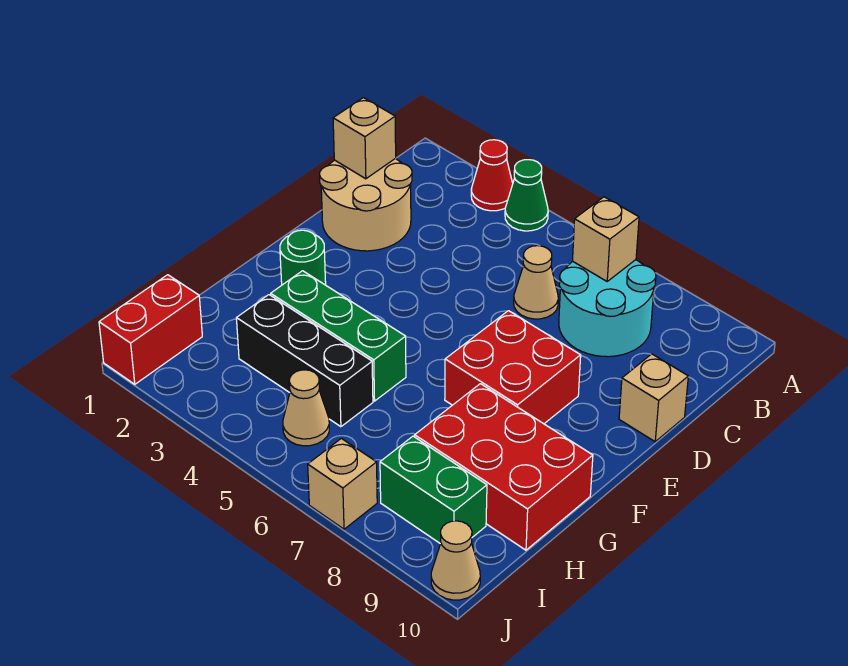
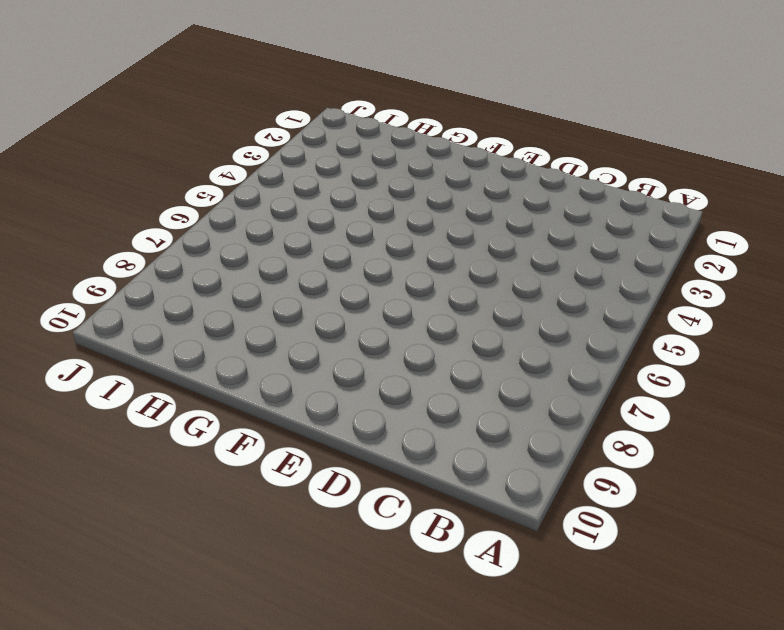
none -> red 1x1 cone [471,140,513,211]
none -> green 1x1 cone [505,160,548,231]
none -> cyan 2x2 round brick [559,260,656,357]

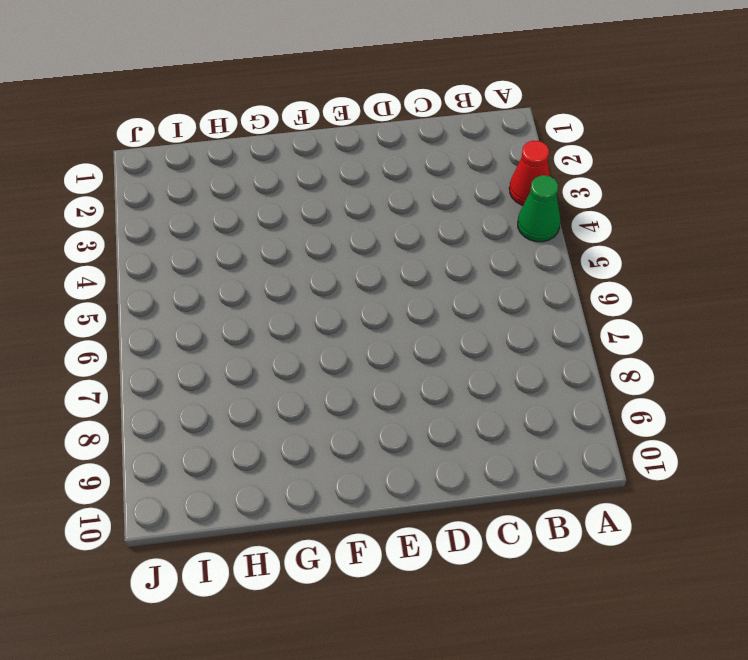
none -> cyan 2x2 round brick [559,260,656,357]
none -> tan 2x2 round brick [320,158,412,251]
none -> tan 1x1 cone [514,246,558,319]

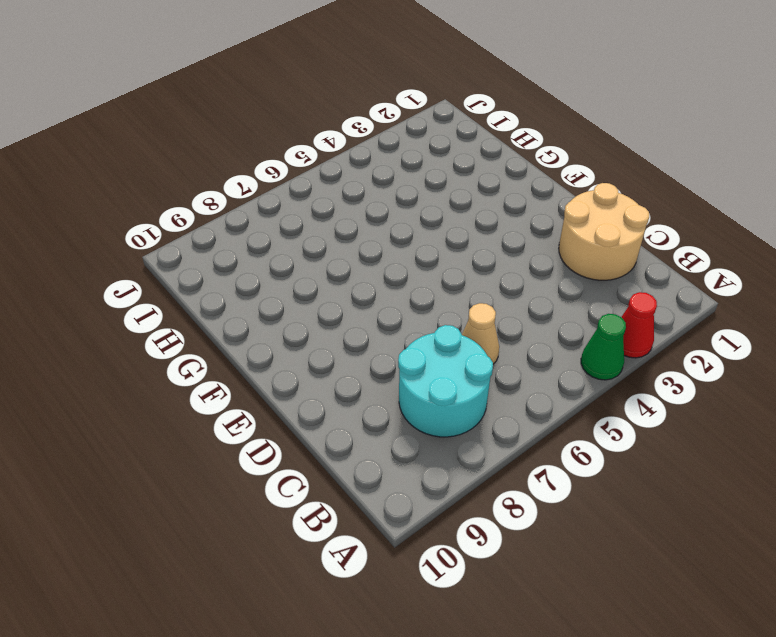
none -> tan 1x1 brick [619,354,688,442]
none -> red 2x2 brick [445,311,581,424]
none -> green 1x1 round brick [280,230,326,285]

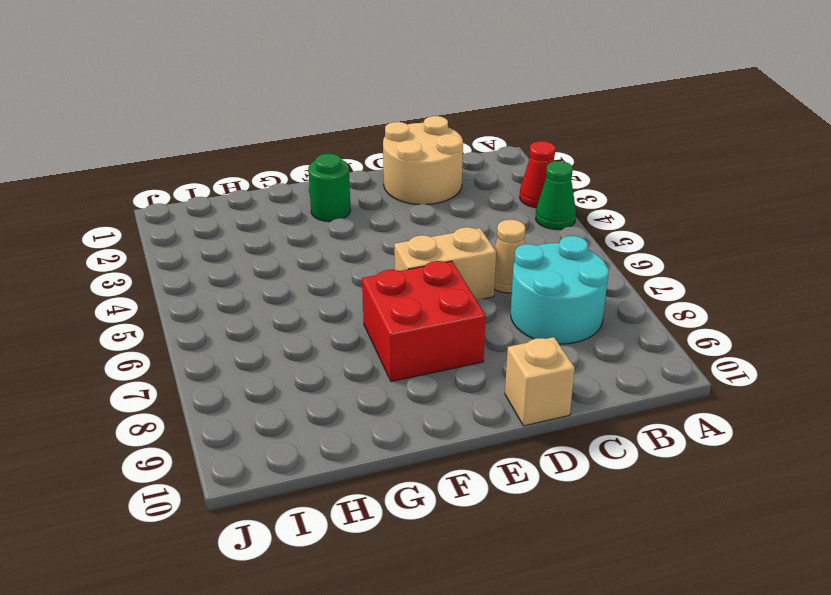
tan 1x2 brick [394,227,496,300] -> none
none -> green 1x3 brick [271,271,406,401]
none -> red 2x3 brick [415,384,593,550]
none -> black 1x3 brick [236,295,373,427]

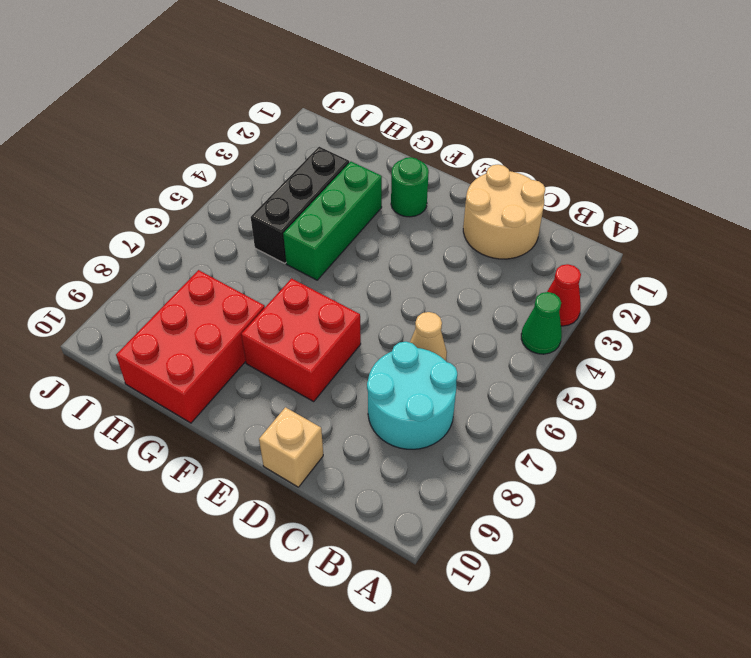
none -> red 1x2 brick [99,275,202,384]
none -> tan 1x1 cone [283,370,329,446]
none -> green 1x2 brick [380,436,487,544]

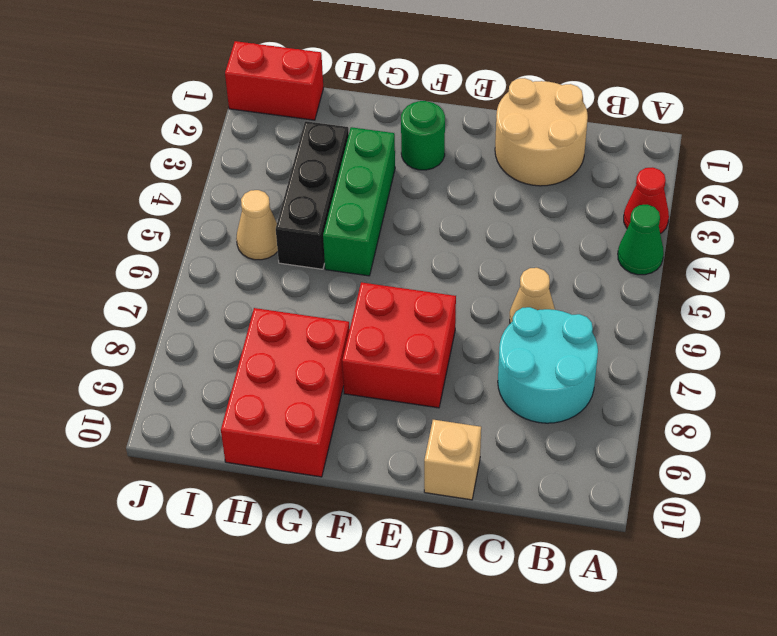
none -> green 1x2 brick [380,436,487,544]
none -> tan 1x1 brick [308,438,377,529]
none -> tan 1x1 cone [431,521,480,600]

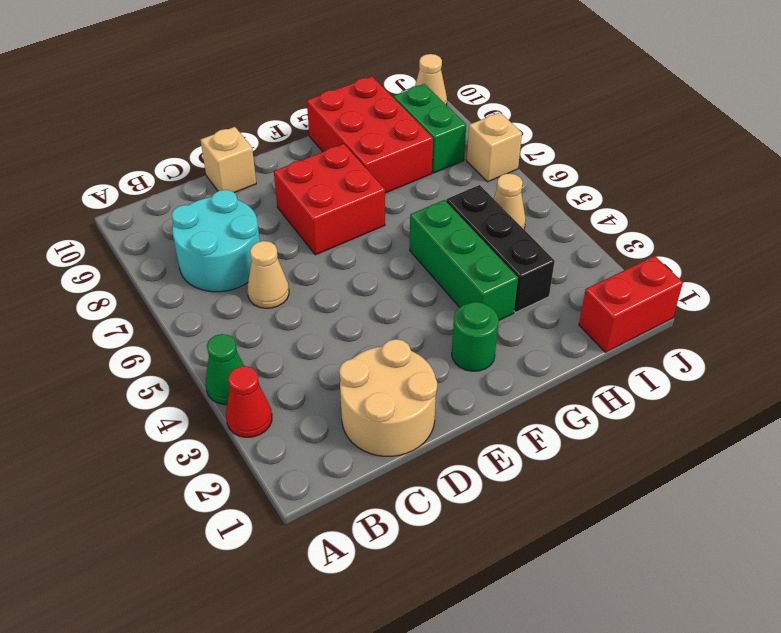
none -> tan 1x1 brick [573,197,639,281]
none -> tan 1x1 brick [333,98,396,179]

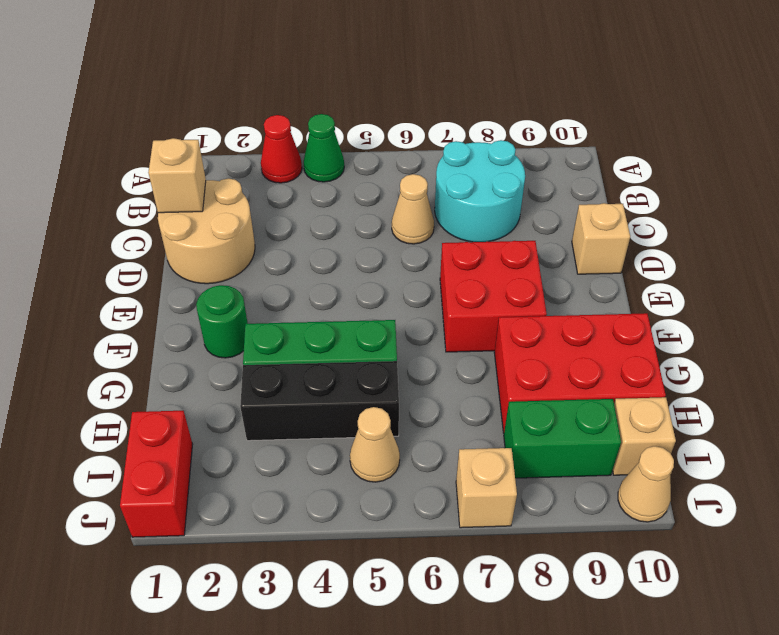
tan 1x1 brick [613,397,676,475] -> tan 1x1 brick moved to [573,197,639,281]

